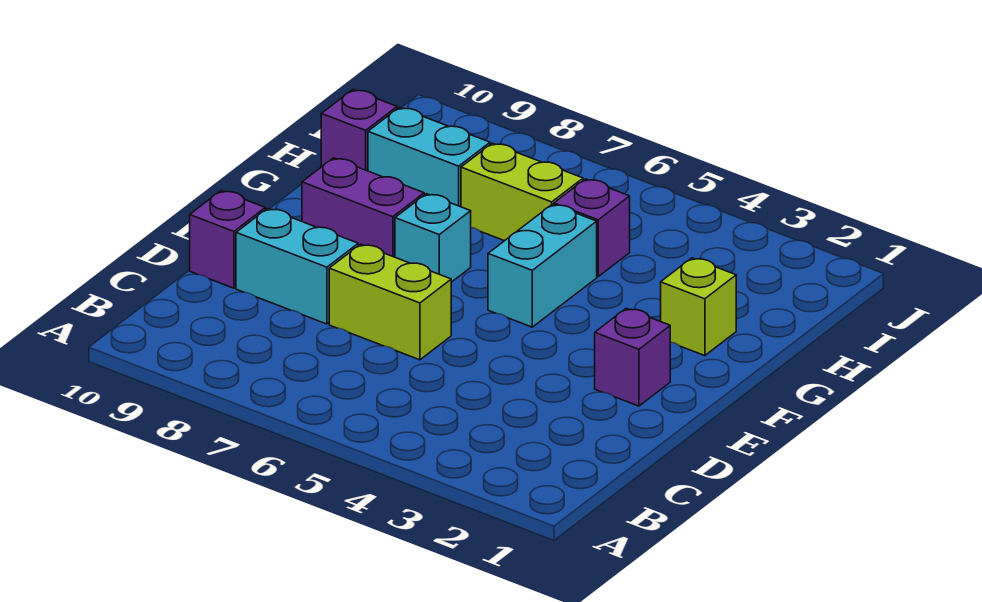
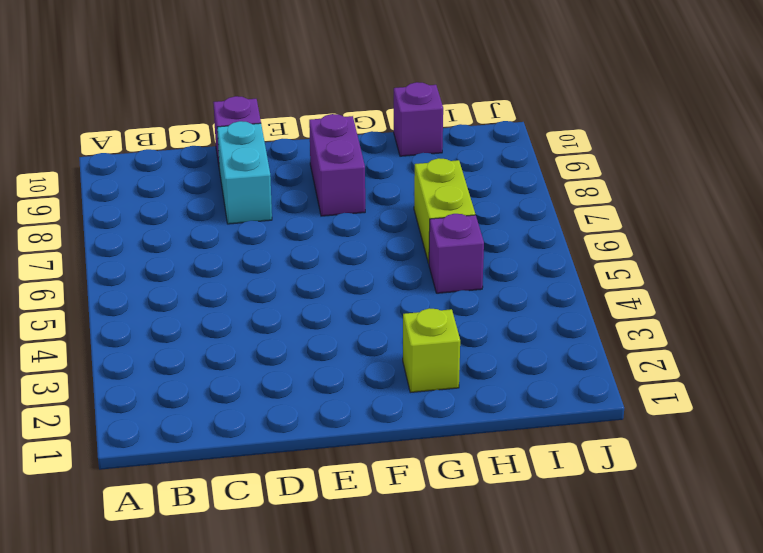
none -> lime 1x2 brick [329,244,451,360]
none -> purple 1x1 brick [595,309,670,406]
none -> cyan 1x2 brick [488,204,597,327]

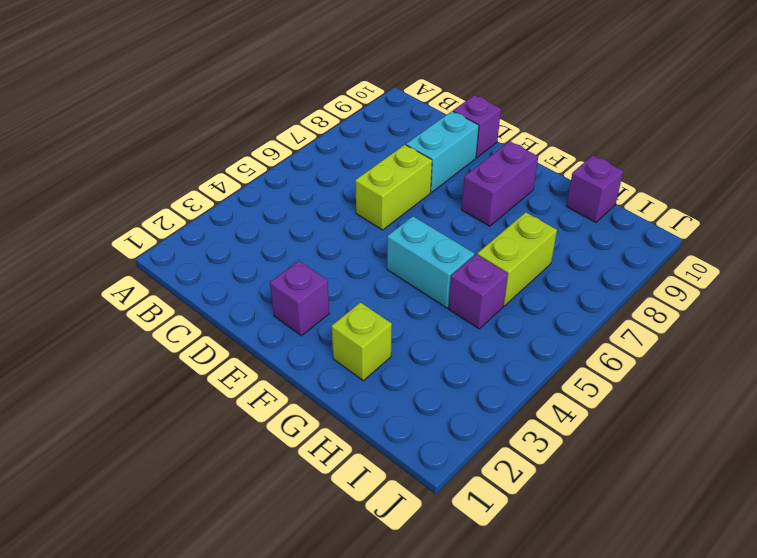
none -> cyan 1x1 brick [395,194,471,282]
none -> cyan 1x2 brick [368,107,490,207]

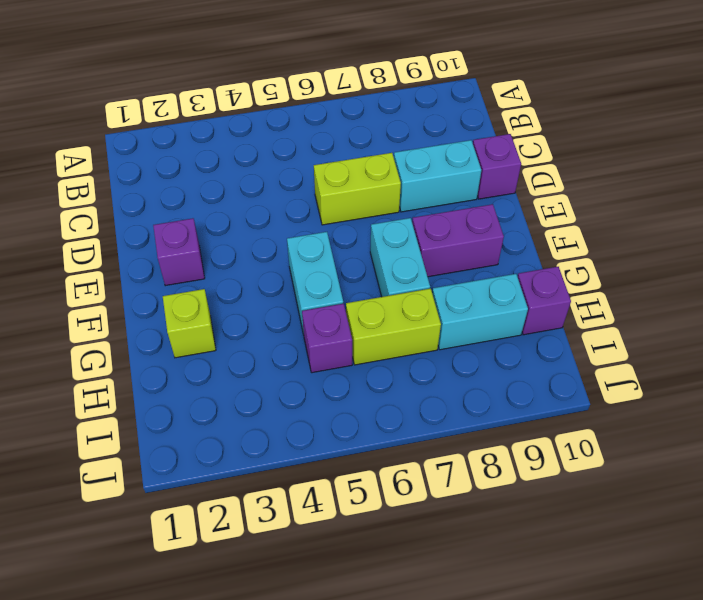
cyan 1x2 brick [370,218,430,297] -> cyan 1x1 brick [395,194,471,282]

